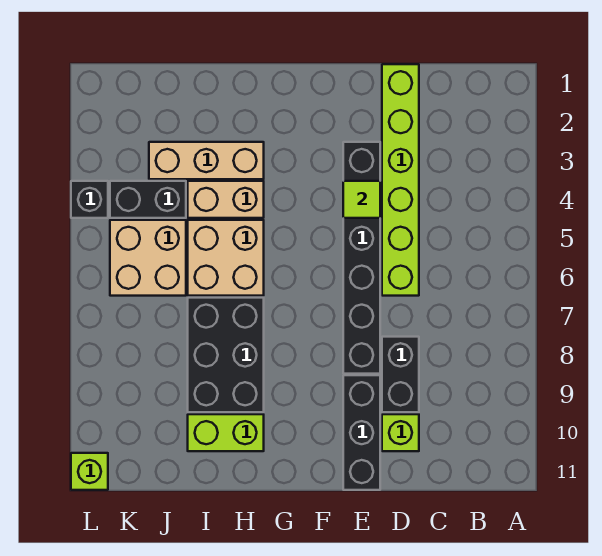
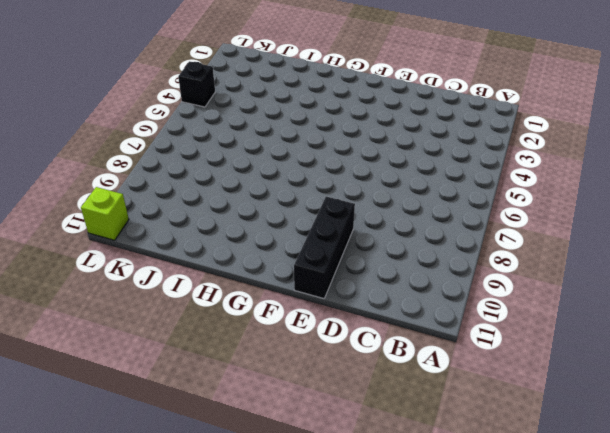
none -> lime 1x6 brick [382,64,419,296]
none -> black 1x2 brick [382,337,419,412]
none -> lime 1x1 brick [382,414,419,451]

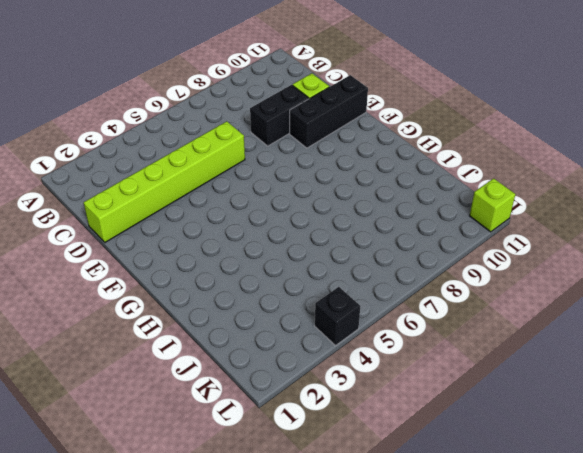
none -> black 1x6 brick [343,142,380,374]
none -> tan 1x3 brick [149,142,264,179]
none -> tan 1x2 brick [188,181,264,218]

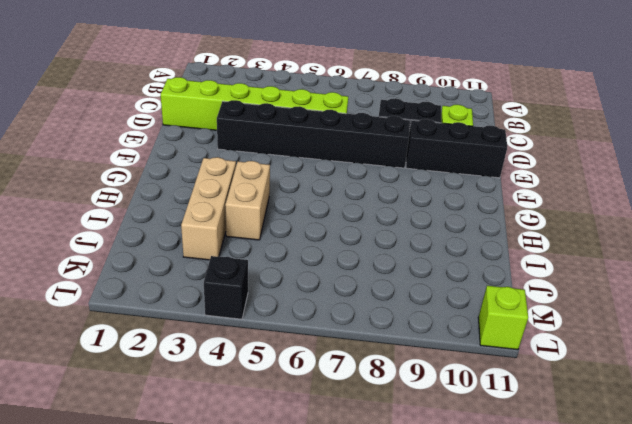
none -> tan 2x2 brick [188,220,264,296]
none -> black 2x3 brick [188,298,264,412]
none -> lime 1x2 brick [188,414,264,451]

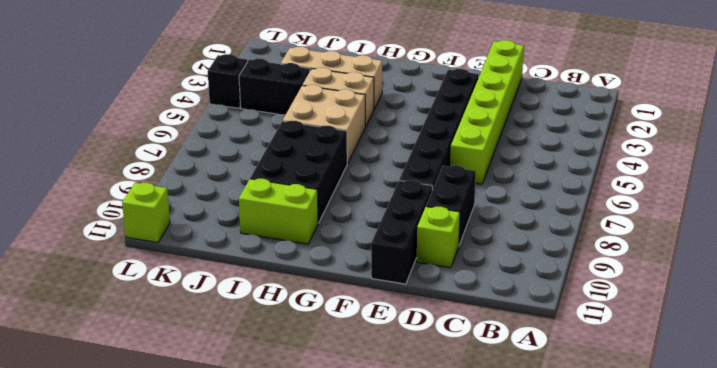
none -> tan 2x2 brick [110,220,186,296]
none -> lime 1x1 tile [343,181,380,218]

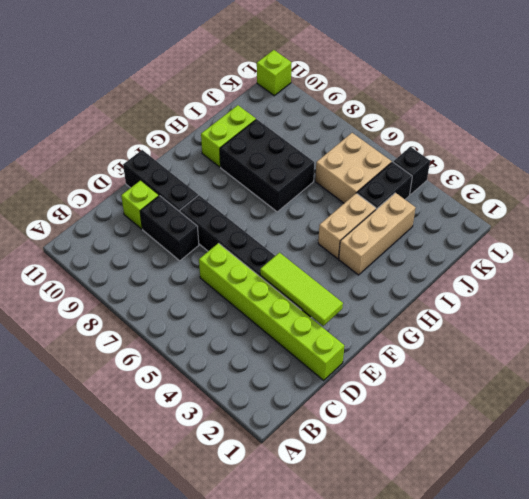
lime 1x3 tile [260,253,343,326] -> lime 1x1 tile [343,181,380,218]
none -> tan 2x2 brick [188,220,264,296]

